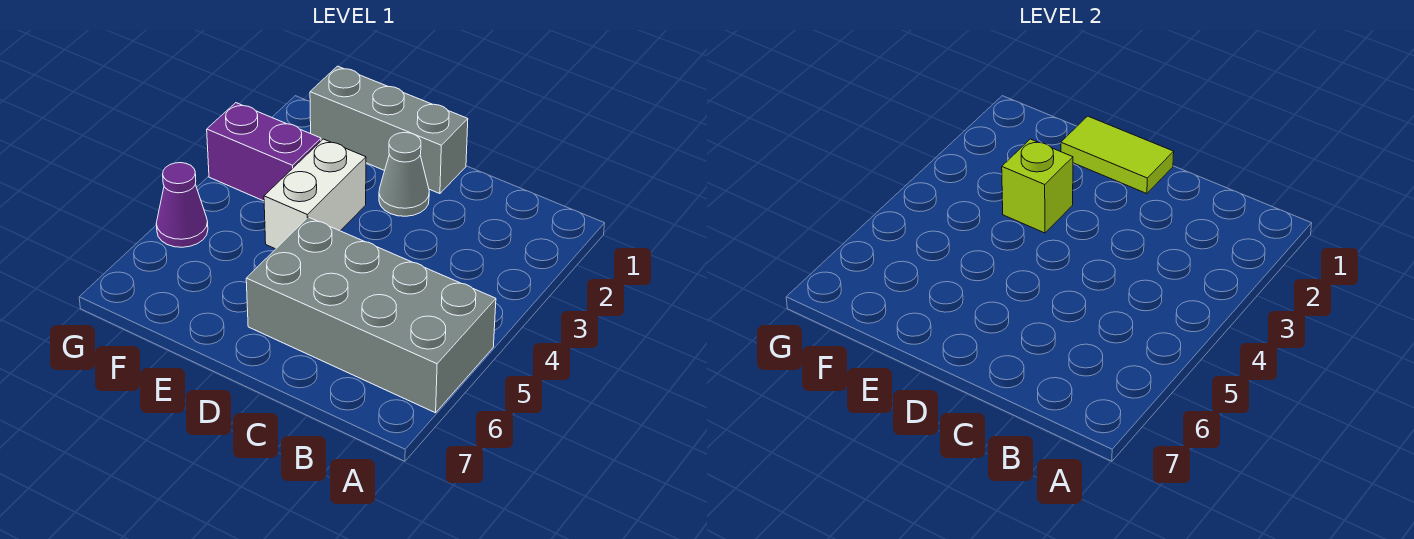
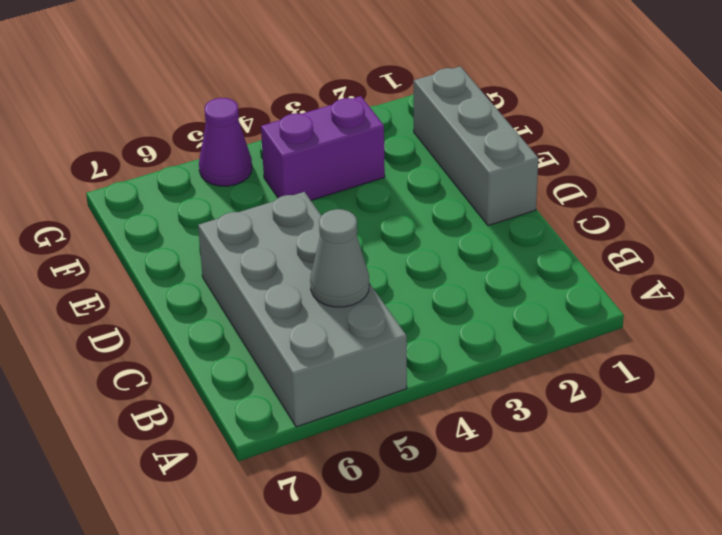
grey 1x1 cone [310,209,369,307] -> grey 1x1 cone moved to [379,133,429,216]
purple 1x2 brick [261,96,385,200] -> purple 1x2 brick turned to [207,103,321,201]
none -> white 1x2 brick [264,139,366,249]
none -> lime 1x2 tile [1061,116,1174,194]

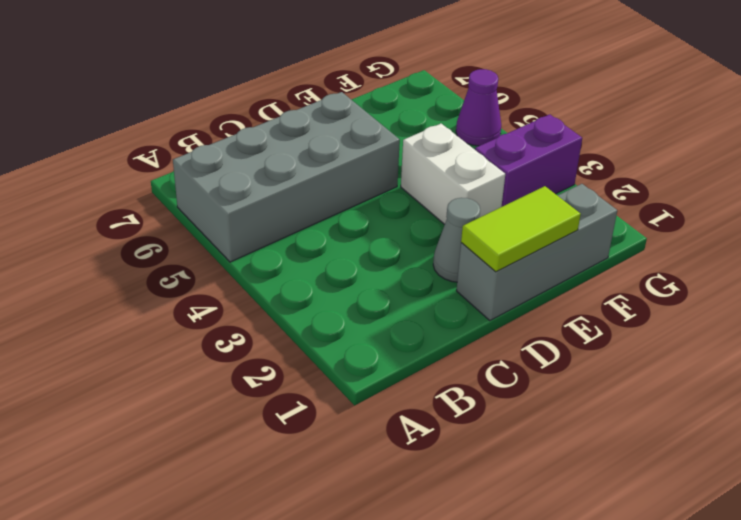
none -> lime 1x1 brick [1002,139,1073,233]

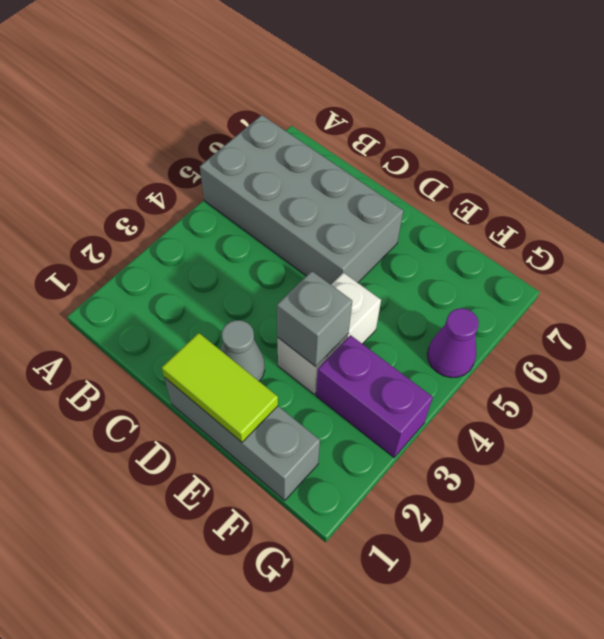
grey 1x1 brick [277,271,352,367] -> lime 1x1 brick [1002,139,1073,233]

